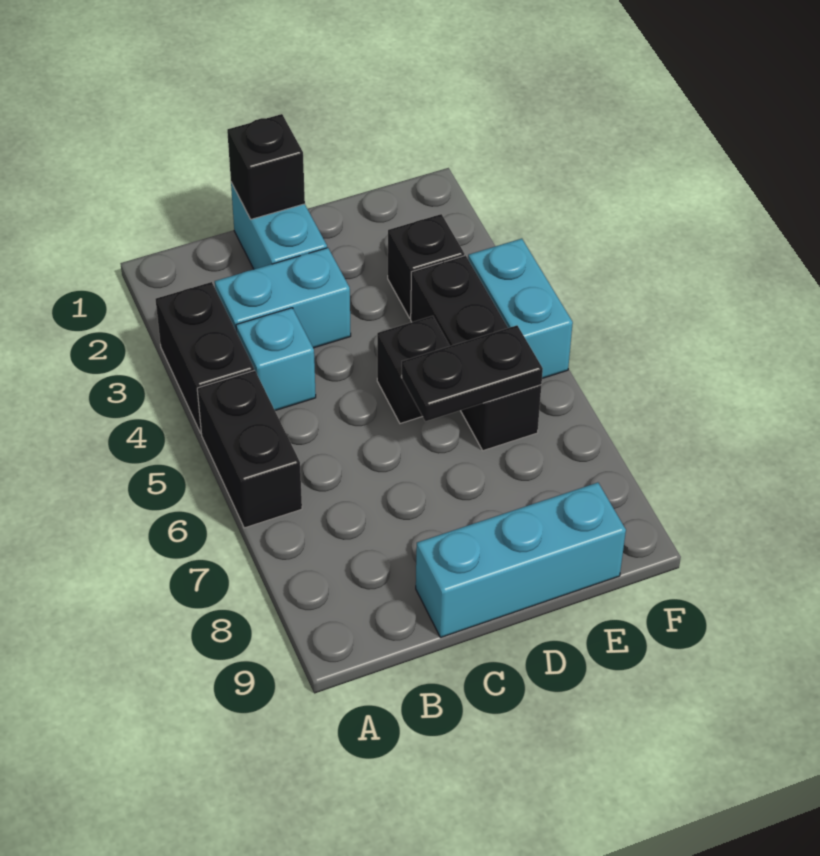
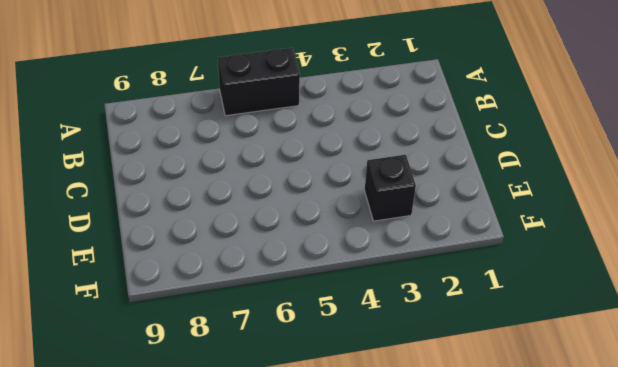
none -> black 1x2 brick [156,282,254,433]
none -> cyan 1x2 brick [215,248,351,348]
none -> cyan 1x1 brick [236,308,316,411]

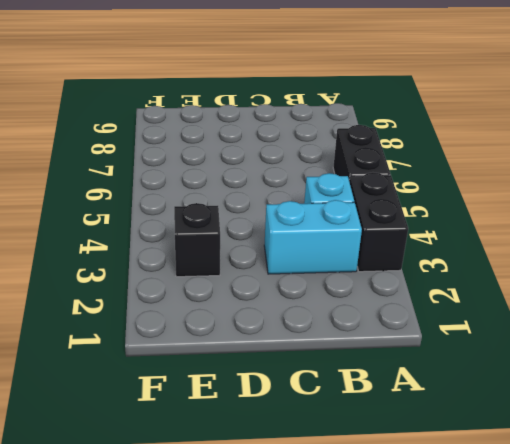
none -> cyan 1x2 brick [231,183,327,269]
none -> cyan 1x3 brick [416,483,626,638]
none -> black 1x1 brick [377,316,450,424]

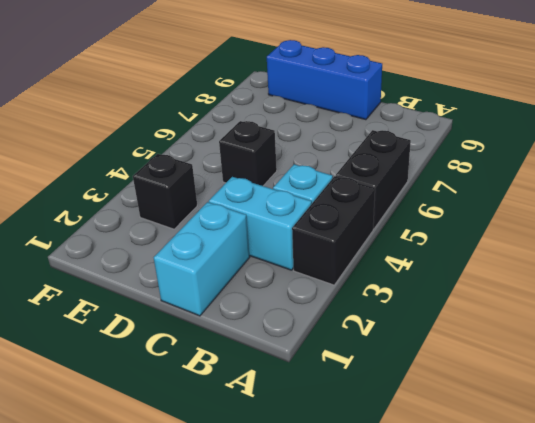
blue 1x3 brick [267,40,382,120] -> cyan 1x3 brick [416,483,626,638]
none -> black 1x3 brick [411,256,541,451]
none -> cyan 1x2 brick [468,239,573,378]
none -> black 1x1 brick [227,114,305,219]

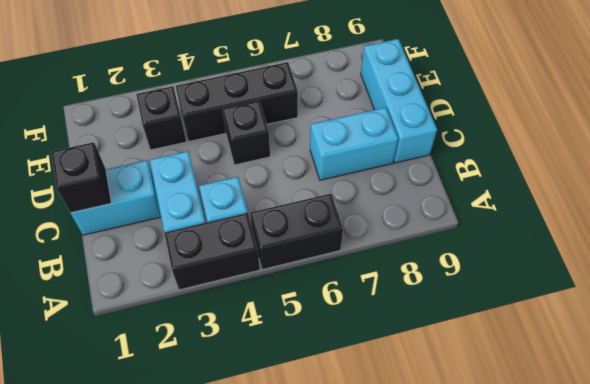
cyan 1x2 brick [310,107,398,180] -> cyan 1x2 brick moved to [468,239,573,378]
none -> black 1x2 plate [401,325,543,422]

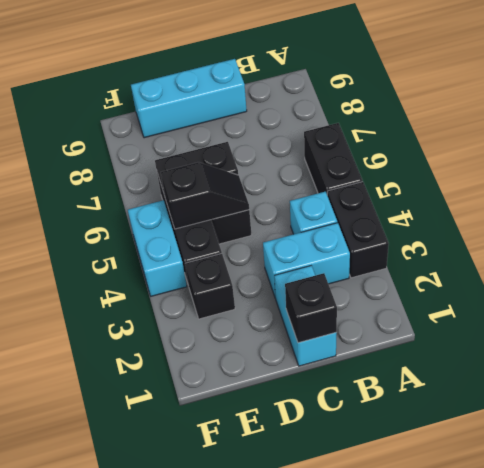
black 1x2 slope [161,162,249,229] -> none

